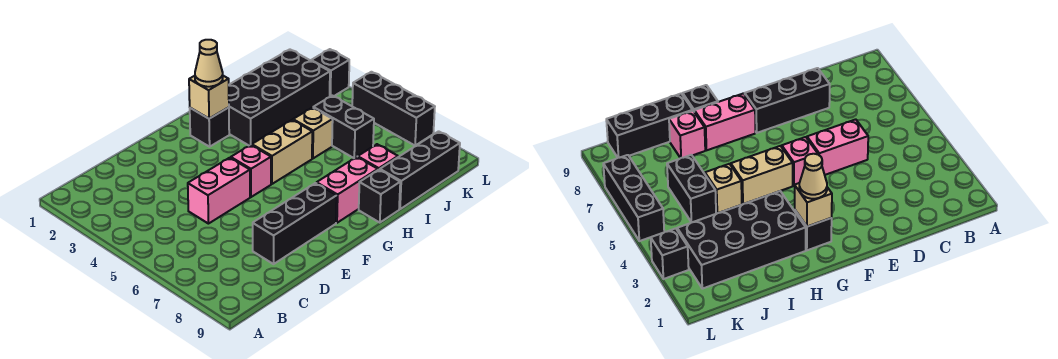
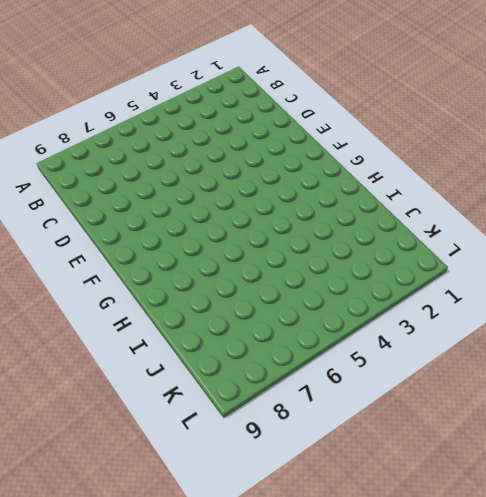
none -> pink 1x2 brick [188,158,250,224]
none -> black 1x3 brick [253,183,337,264]
none -> pink 1x1 brick [231,145,271,197]

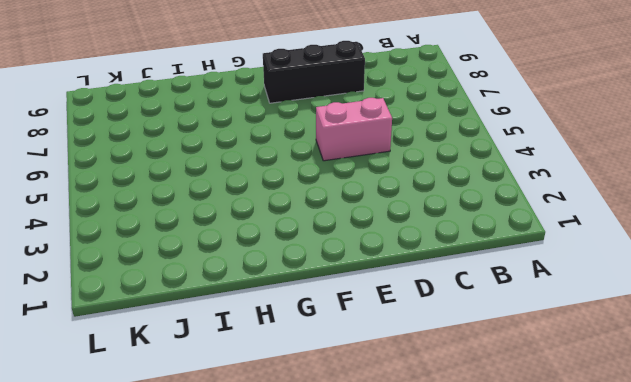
none -> pink 1x1 brick [231,145,271,197]
none -> black 1x1 brick [190,107,229,147]
none -> tan 1x2 brick [252,120,312,184]

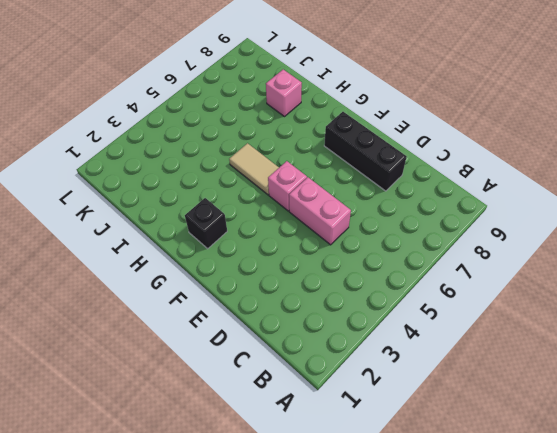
tan 1x2 tile [229,143,279,195] -> tan 1x2 brick [252,120,312,184]
none -> pink 1x2 brick [317,157,378,223]
none -> black 2x4 brick [229,49,330,146]
none -> black 1x1 brick [359,170,400,223]

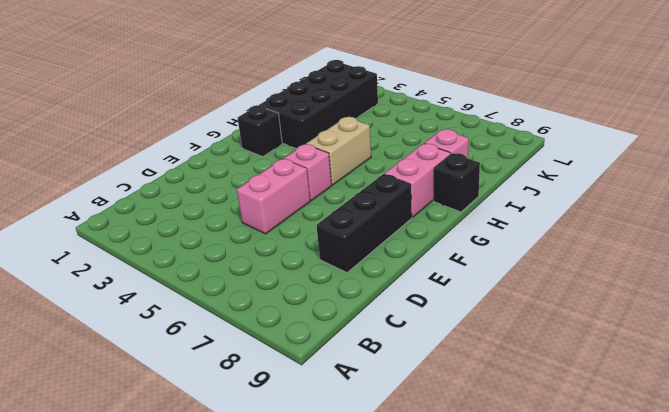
none -> tan 1x1 brick [293,108,333,159]
none -> black 1x3 brick [380,131,460,209]
none -> black 1x2 brick [313,95,374,158]

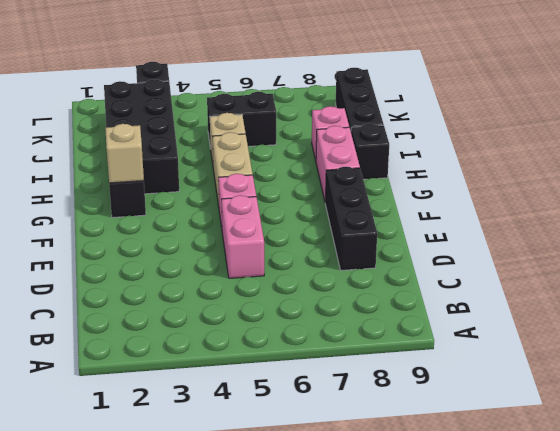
none -> black 1x3 brick [352,72,435,146]
none -> tan 1x1 cone [195,40,223,87]

